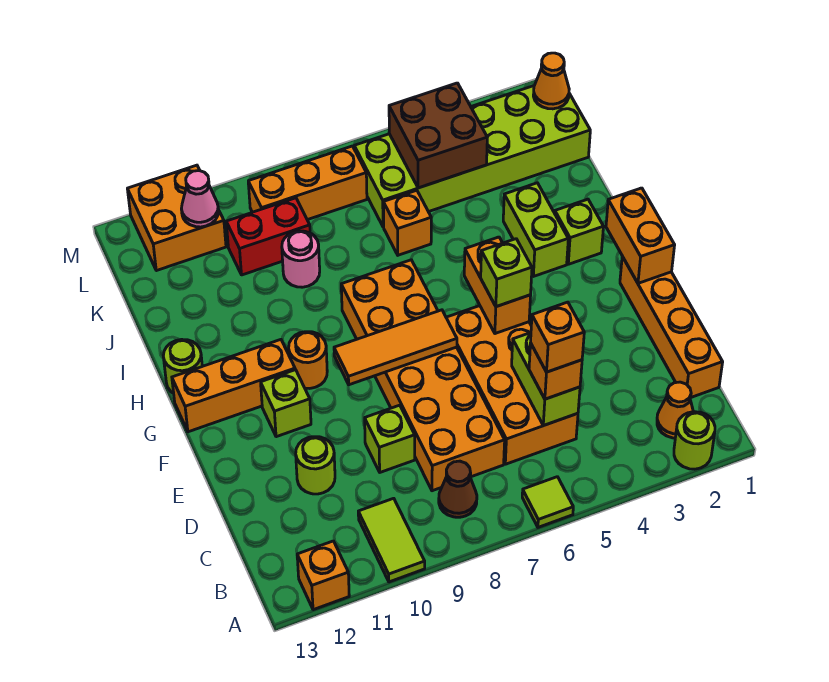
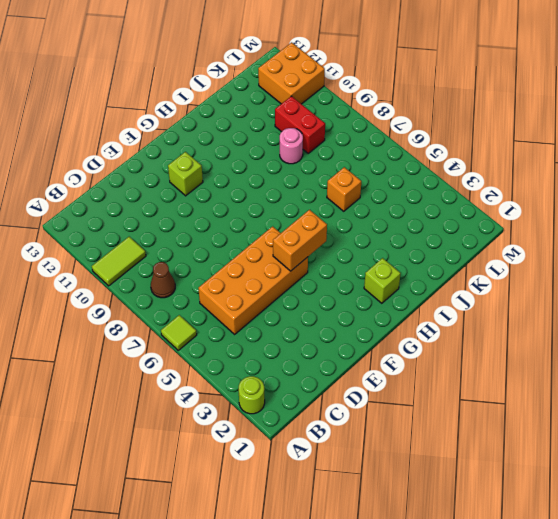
none -> orange 1x1 brick [297,541,349,610]
none -> orange 1x1 cone [657,382,693,438]
none -> orange 1x4 brick [620,257,723,397]
none -> orange 2x6 brick [341,260,505,491]

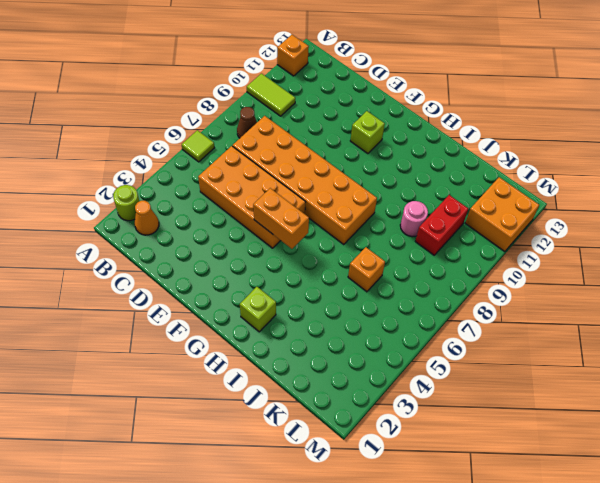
none -> orange 1x4 brick [620,257,723,397]
none -> lime 1x1 brick [365,405,415,472]
none -> lime 1x1 round brick [296,437,335,494]
none -> orange 1x1 round brick [289,332,327,388]

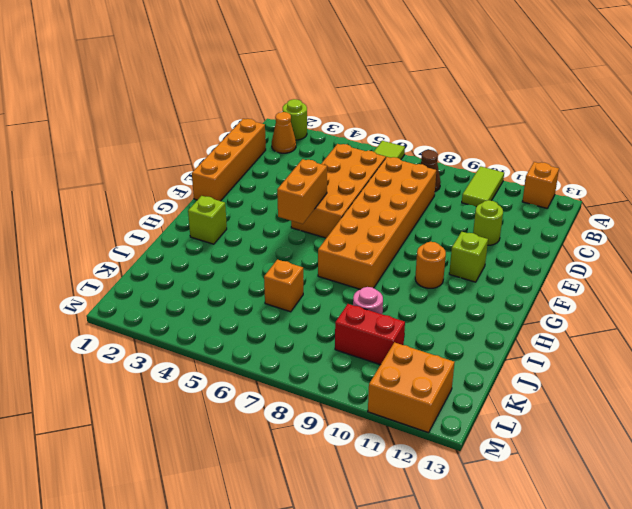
none -> lime 1x1 brick [365,405,415,472]
none -> orange 1x3 brick [172,340,295,432]
none -> lime 1x2 brick [503,183,568,276]
none -> lime 1x1 round brick [163,339,202,393]

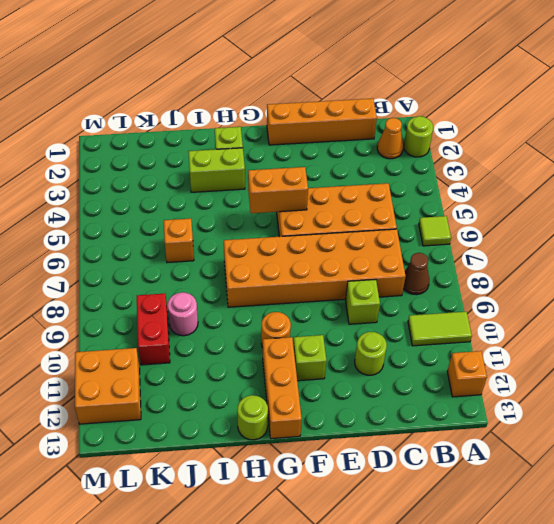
none -> lime 2x6 brick [354,86,590,227]
none -> orange 1x3 brick [248,146,367,220]
none -> lime 1x2 brick [512,333,580,426]
none -> orange 1x2 brick [606,188,675,283]

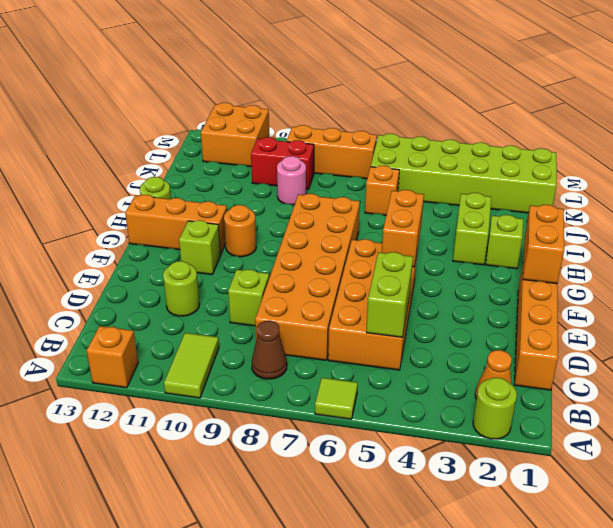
none -> orange 1x3 tile [334,310,457,385]
none -> brown 2x2 brick [389,83,487,188]
none -> orange 1x1 cone [533,53,569,109]
none -> pink 1x1 cone [181,171,218,227]

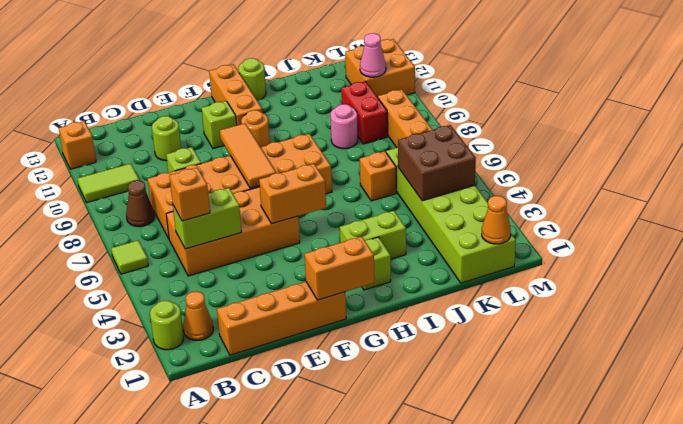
none -> lime 1x1 brick [481,239,532,307]
none -> orange 1x1 brick [531,302,584,372]

